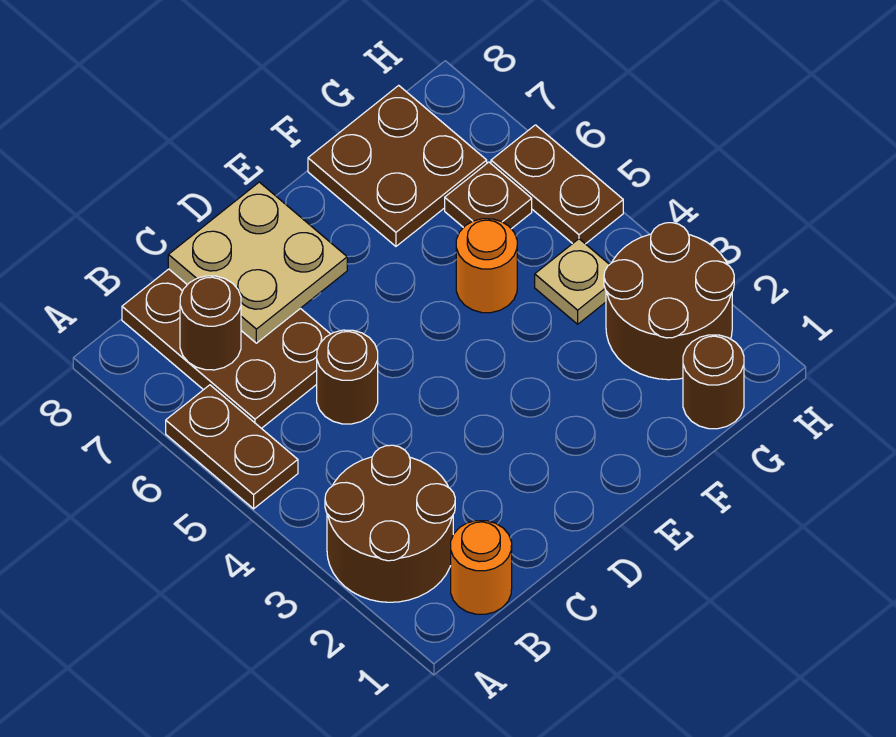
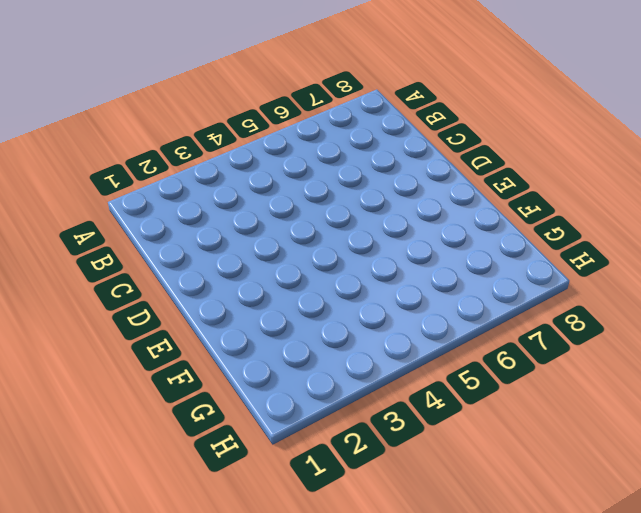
none -> brown 2x2 round brick [325,445,455,602]
none -> brown 1x2 plate [166,385,298,509]
none -> orange 1x1 round brick [451,521,512,614]

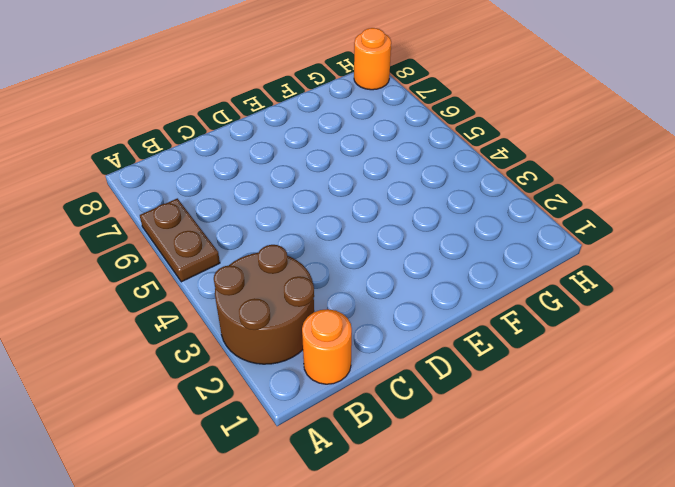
orange 1x1 round brick [354,28,391,90] -> orange 1x1 round brick moved to [456,219,517,313]
none -> brown 2x3 plate [122,269,330,428]
none -> brown 1x1 round brick [317,330,378,424]
none -> brown 2x2 plate [308,85,487,246]

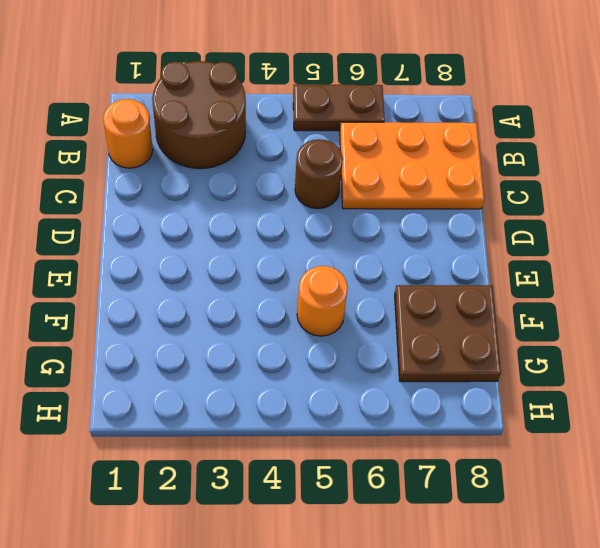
orange 2x3 plate [340,122,484,209] -> brown 2x3 plate [122,269,330,428]
none -> brown 1x1 round brick [683,335,744,429]
none -> brown 2x2 round brick [604,223,734,380]
none -> tan 1x1 plate [535,239,610,324]

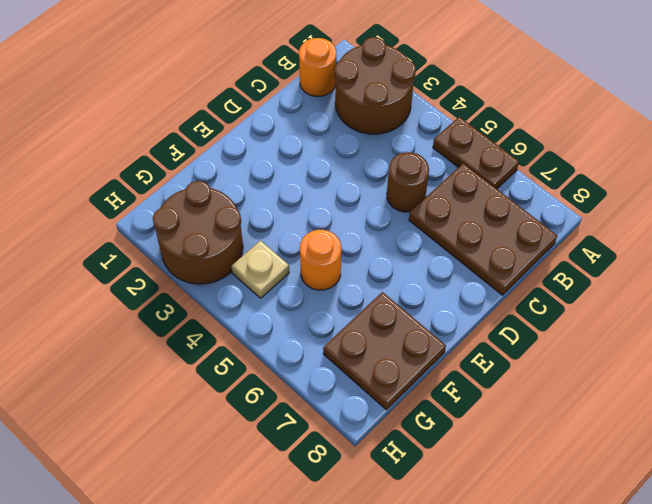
none -> brown 1x1 round brick [683,335,744,429]
none -> brown 1x1 plate [445,162,532,229]
none -> brown 1x2 plate [491,125,623,244]

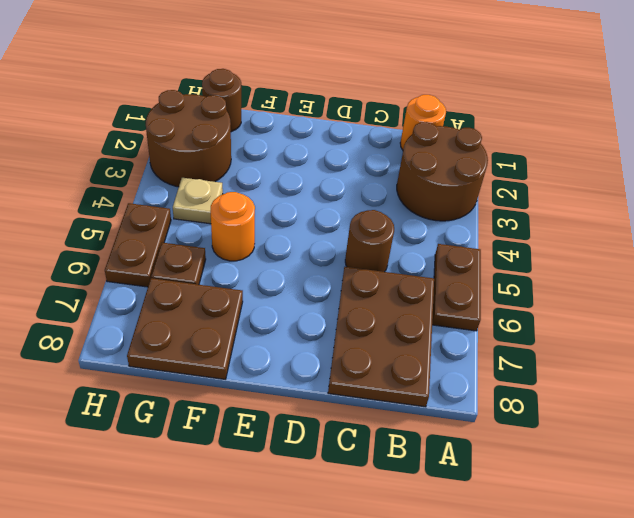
none -> brown 1x1 round brick [180,276,241,370]
none -> tan 2x2 plate [168,182,347,343]

